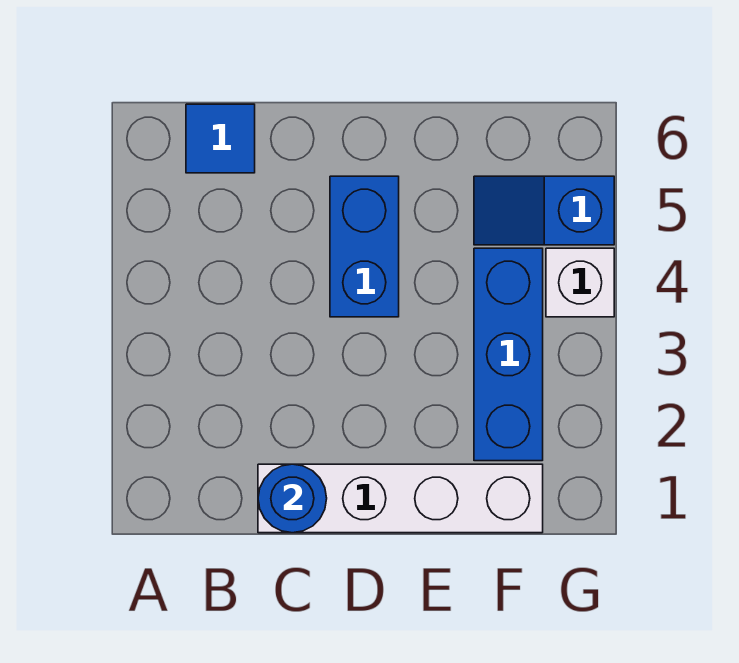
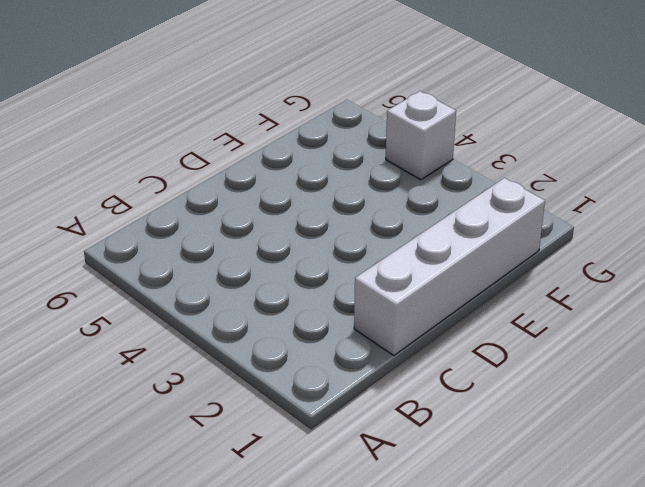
none -> blue 1x1 tile [186,104,255,173]
none -> blue 1x2 brick [330,176,399,317]

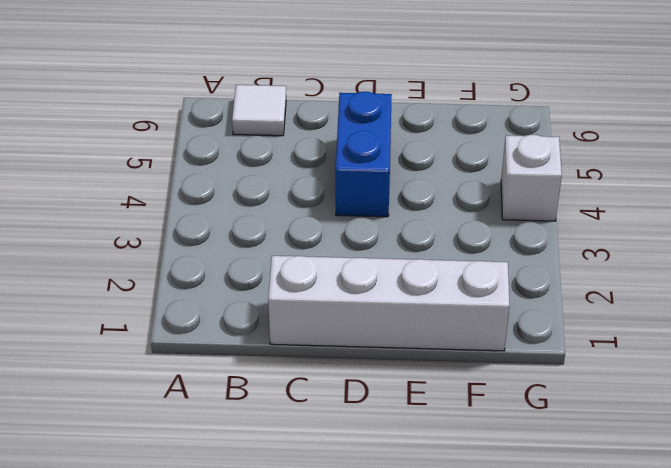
white 1x1 tile [232,85,286,136] -> blue 1x1 tile [186,104,255,173]
none -> blue 1x3 brick [474,248,543,461]
none -> blue 1x2 slope [474,176,614,245]

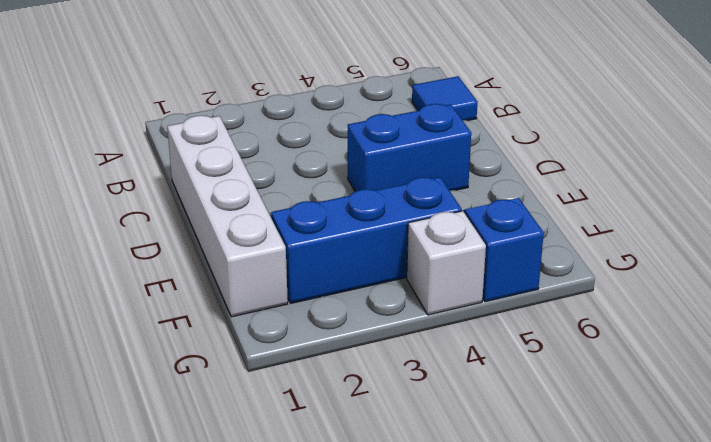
none -> blue 1x1 round brick [258,464,327,533]

